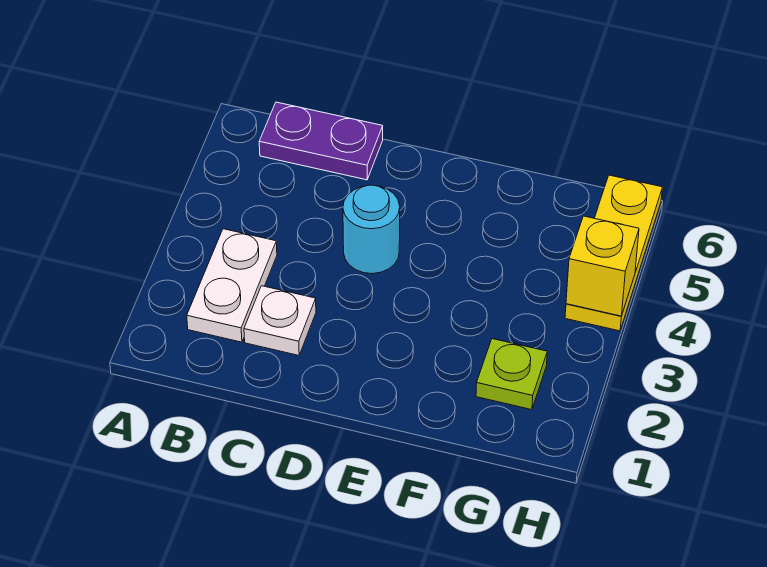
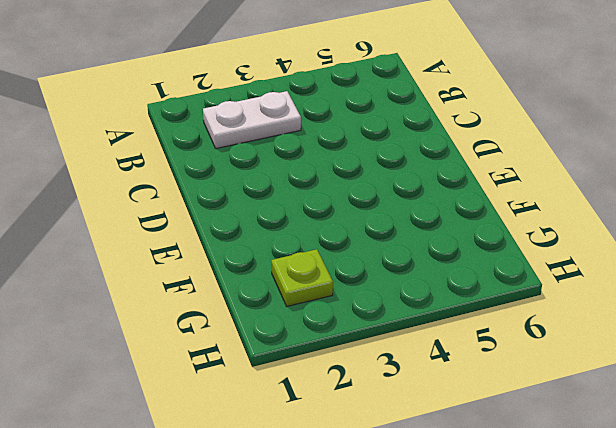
none -> purple 1x2 plate [259,102,383,180]
none -> white 1x1 plate [244,286,316,355]

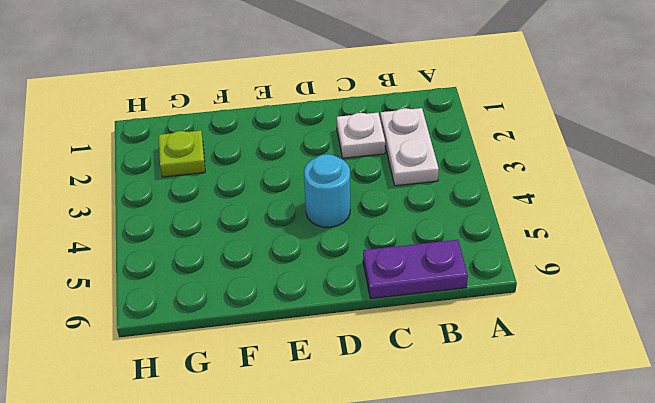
none -> yellow 1x3 plate [565,175,662,331]
none -> yellow 1x1 brick [566,216,639,316]

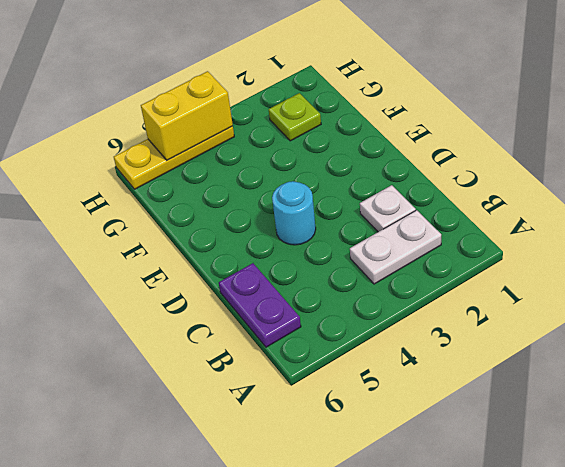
yellow 1x2 brick [141,71,233,160] -> yellow 1x1 brick [566,216,639,316]

